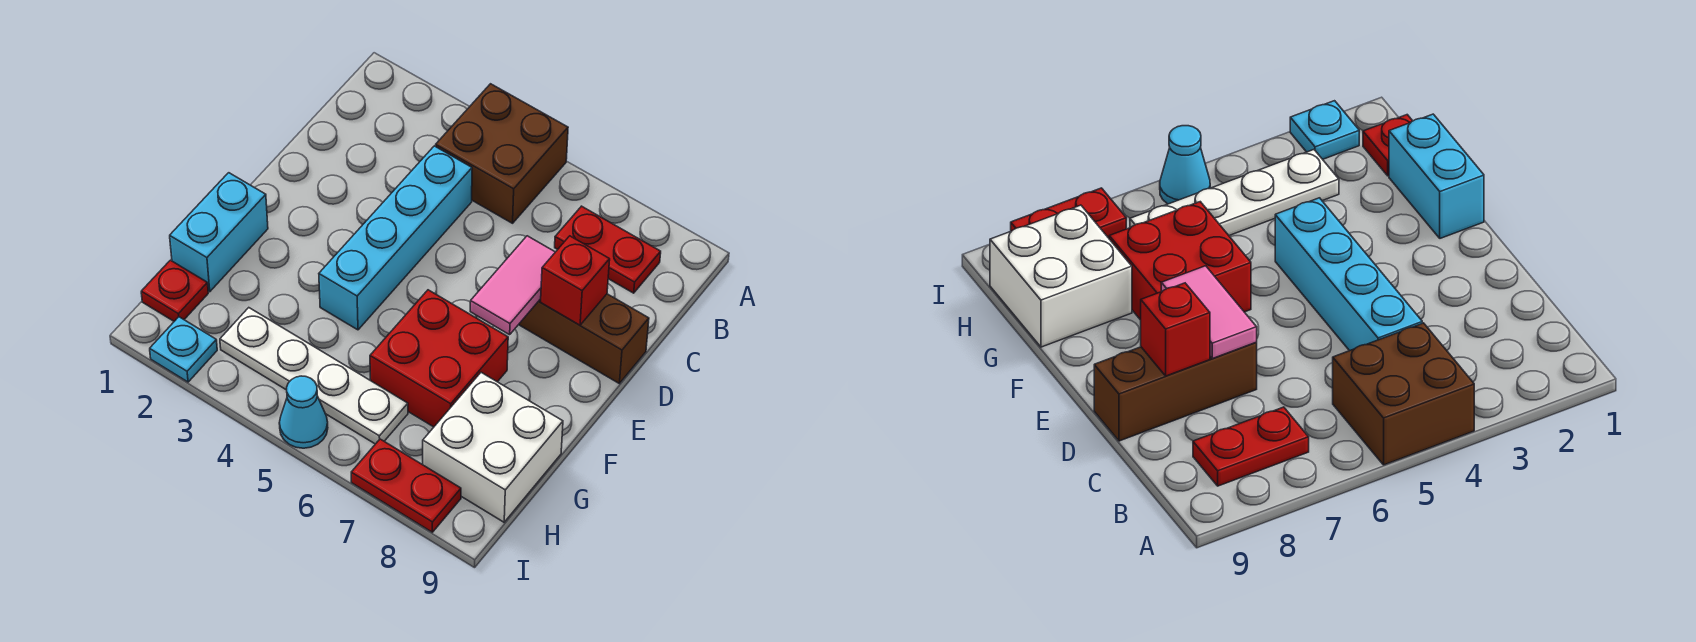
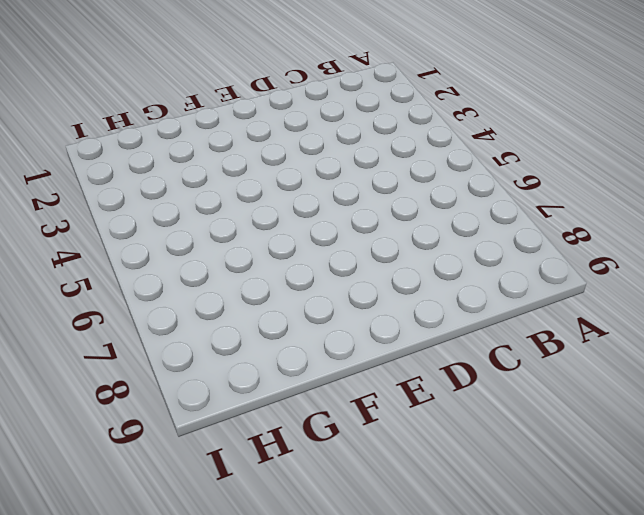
none -> brown 2x2 brick [436,84,568,223]
none -> red 1x2 plate [555,206,661,293]
none -> cyan 1x4 brick [319,146,472,330]

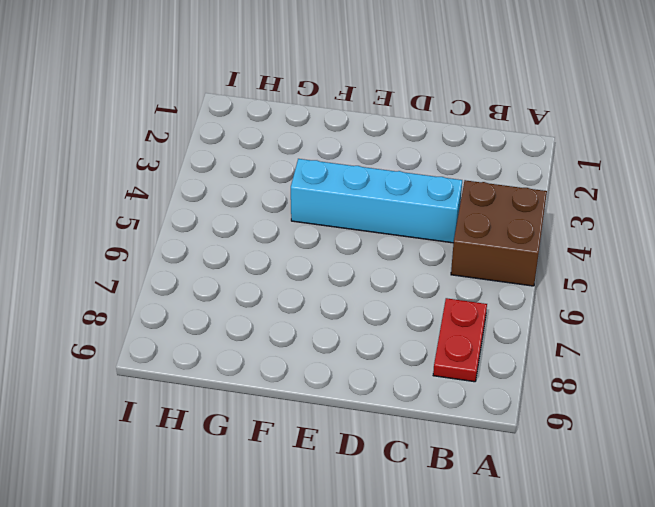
none -> brown 1x3 brick [519,294,649,383]
none -> cyan 1x2 brick [170,173,268,292]
none -> red 2x2 brick [370,290,508,427]

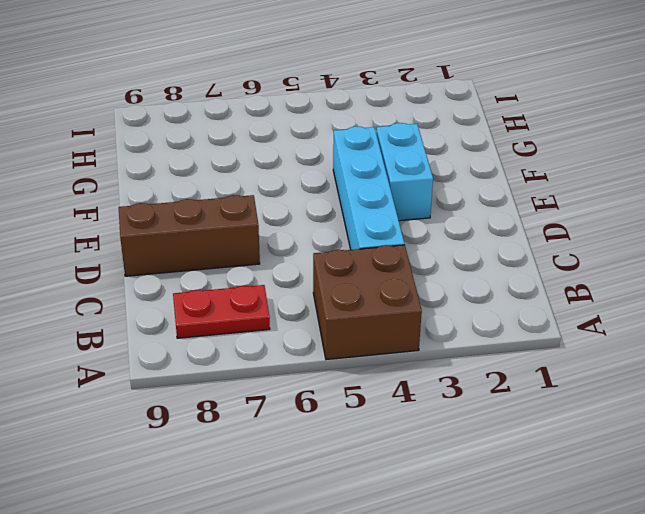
cyan 1x2 brick [376,123,433,221] -> cyan 1x2 brick moved to [170,173,268,292]
none -> red 2x2 brick [370,290,508,427]
none -> white 2x2 brick [423,372,563,522]
none -> red 1x1 plate [141,260,208,321]

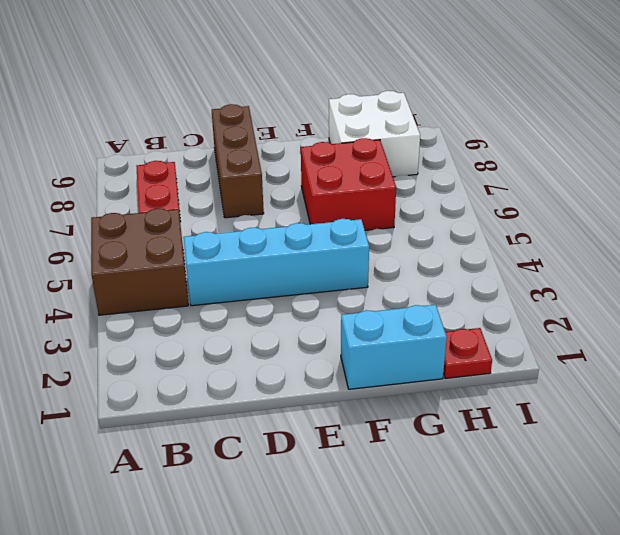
none -> white 1x4 plate [220,308,408,444]
none -> cyan 1x1 plate [150,317,217,382]
none -> cyan 1x1 cone [279,376,328,448]

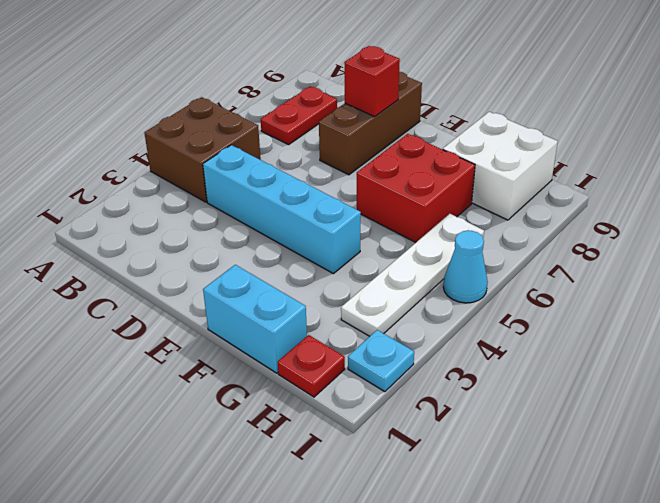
none -> red 1x2 plate [351,439,461,532]
none -> pink 1x2 tile [470,236,555,335]

